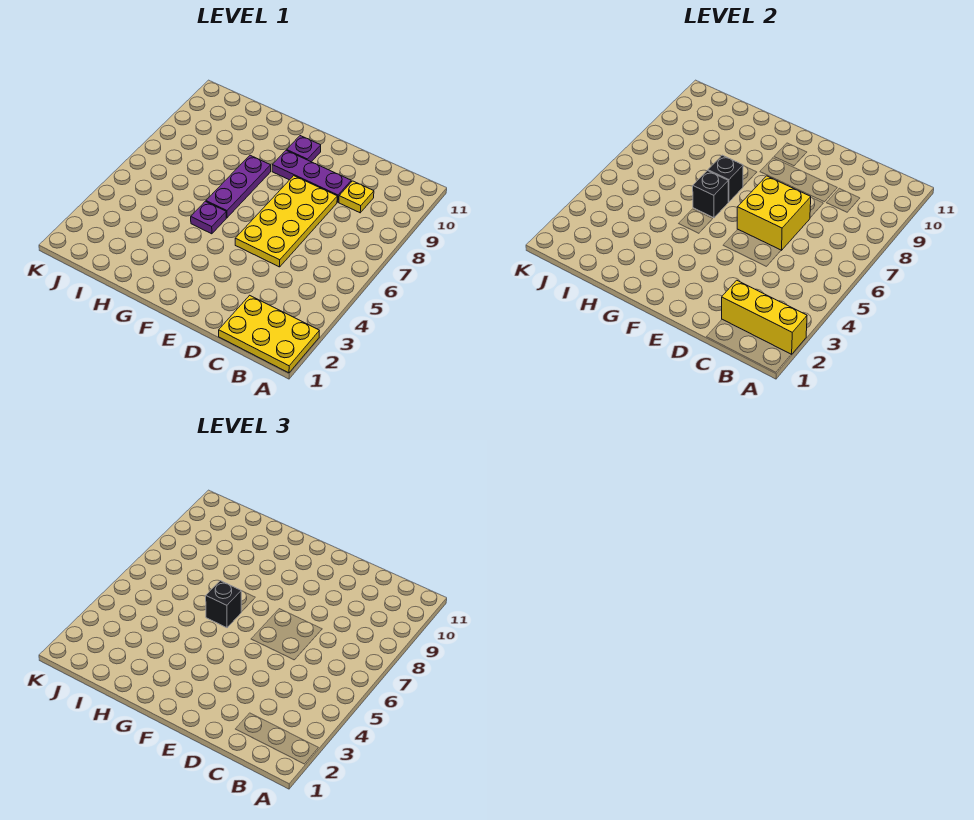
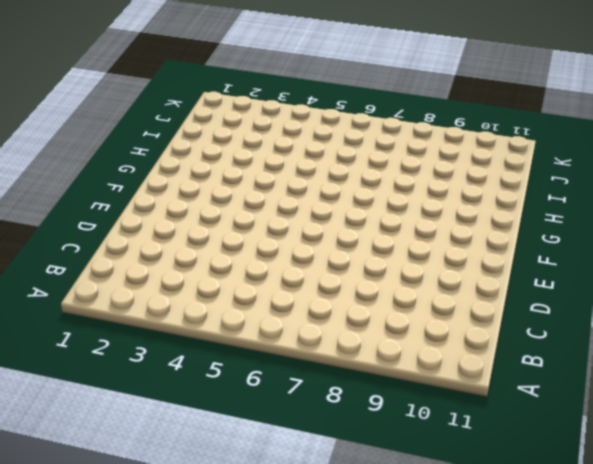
none -> yellow 2x3 plate [219,295,319,373]
none -> yellow 1x1 plate [339,181,374,213]
none -> yellow 2x4 plate [235,176,337,267]

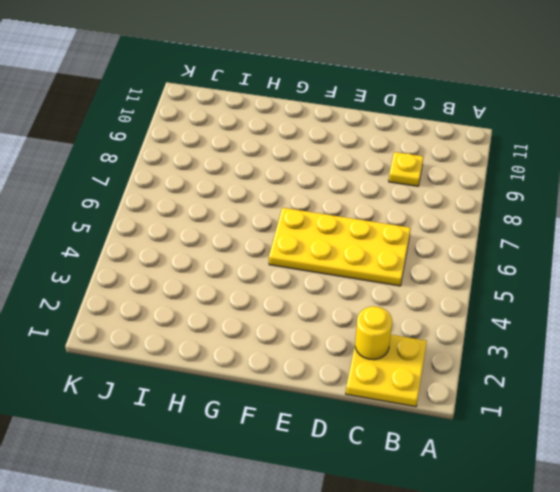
yellow 2x2 plate [346,335,427,407] -> yellow 2x3 plate [219,295,319,373]
yellow 1x1 round brick [355,306,392,360] -> yellow 1x3 brick [722,280,807,354]
yellow 2x4 plate [269,208,411,286] -> yellow 2x4 plate turned to [235,176,337,267]
none -> purple 1x3 plate [272,150,351,202]
none -> purple 1x1 plate [287,136,321,162]
none -> purple 1x1 plate [191,201,226,234]

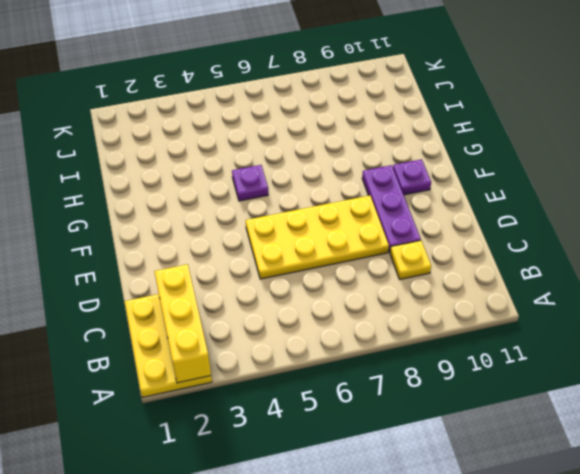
none -> purple 1x3 plate [206,155,271,218]
none -> yellow 2x2 brick [737,176,811,250]
none -> black 1x1 brick [693,171,728,218]

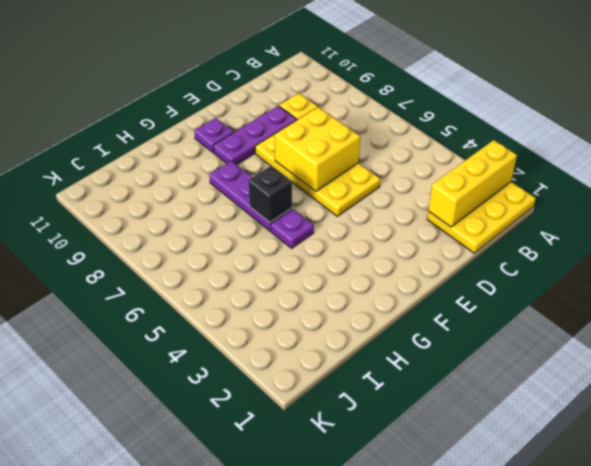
none -> black 1x1 brick [708,155,743,202]
none -> black 1x1 brick [206,581,241,628]

